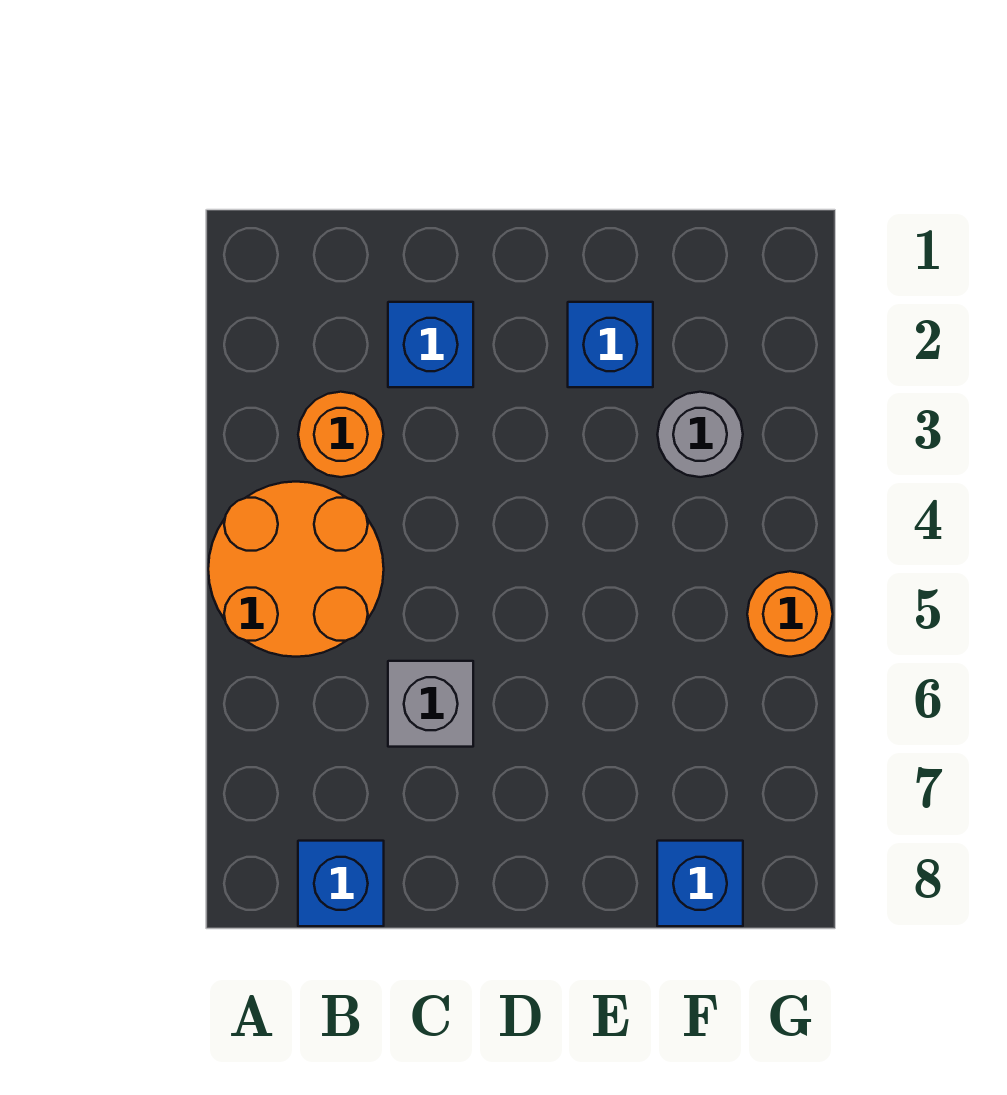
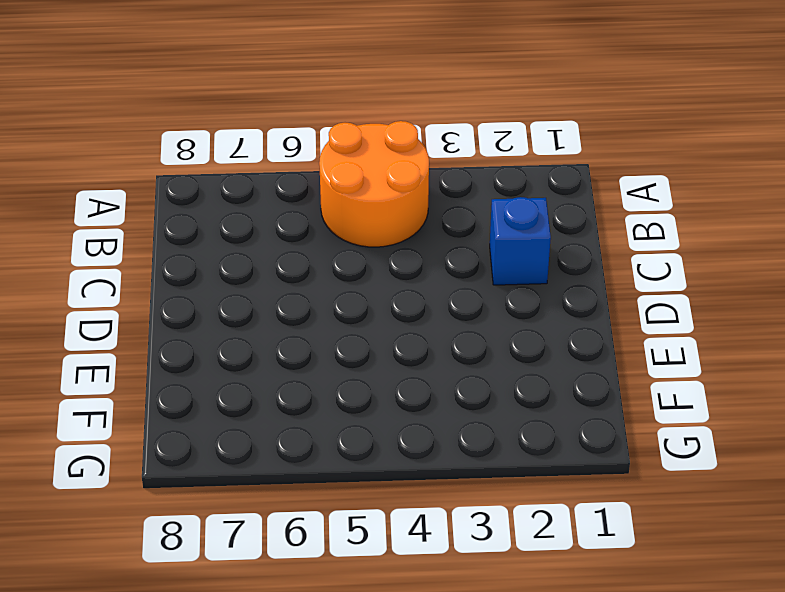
none -> orange 1x1 round brick [298,392,384,477]
none -> blue 1x1 brick [298,841,384,926]

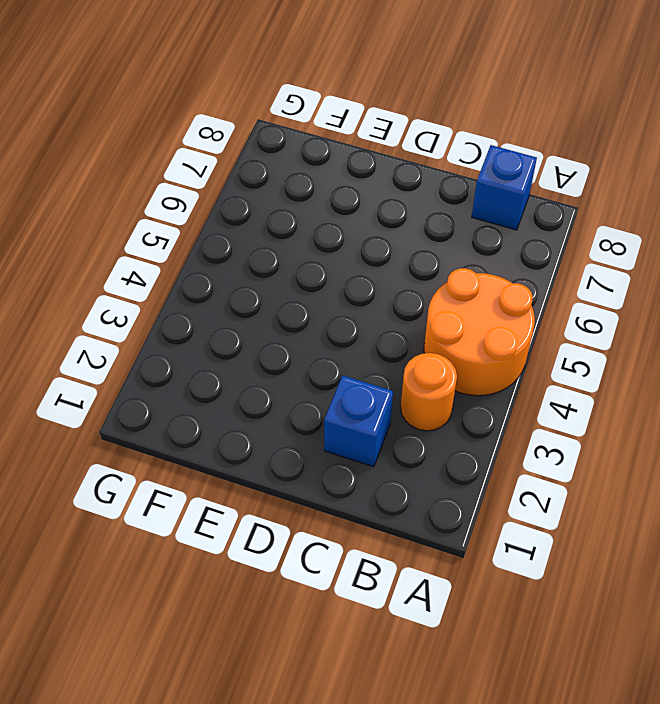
none -> grey 1x1 brick [388,661,473,747]
none -> blue 1x1 brick [568,302,653,387]

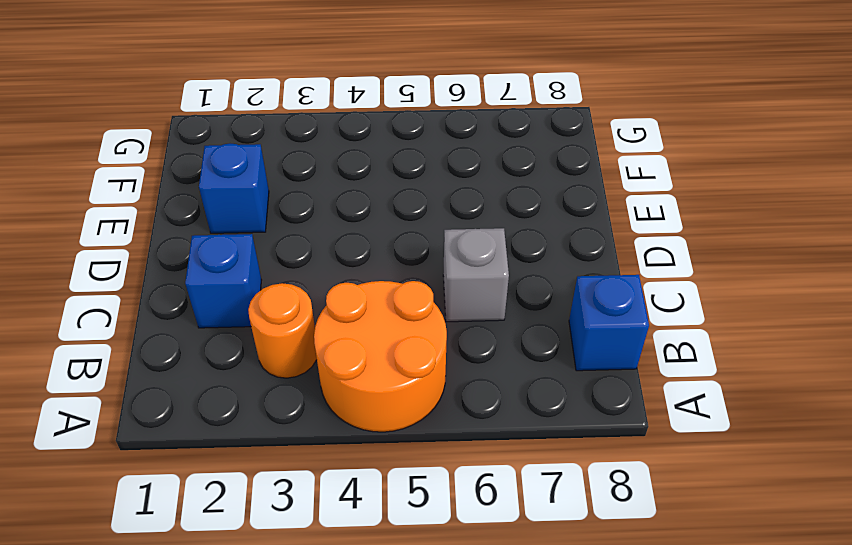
none -> grey 1x1 round brick [657,392,743,477]
none -> blue 1x1 brick [657,841,743,926]

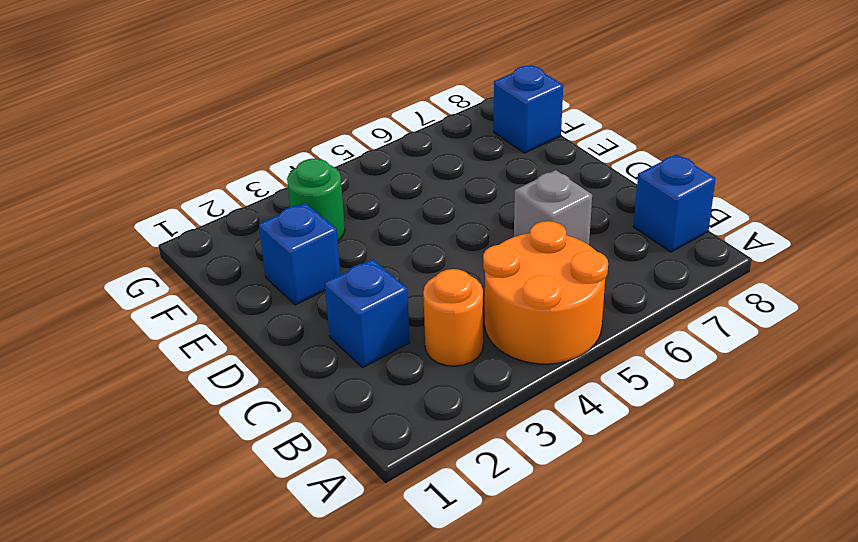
green 1x1 round brick [287,158,345,240] -> grey 1x1 round brick [657,392,743,477]
none -> orange 1x1 round brick [747,571,833,657]

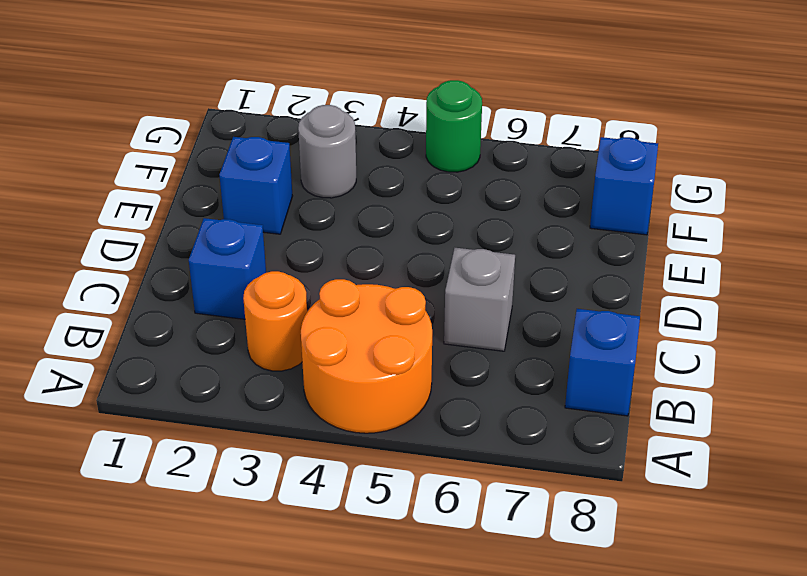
green 1x1 round brick [426,80,482,172] -> orange 1x1 round brick [747,571,833,657]

